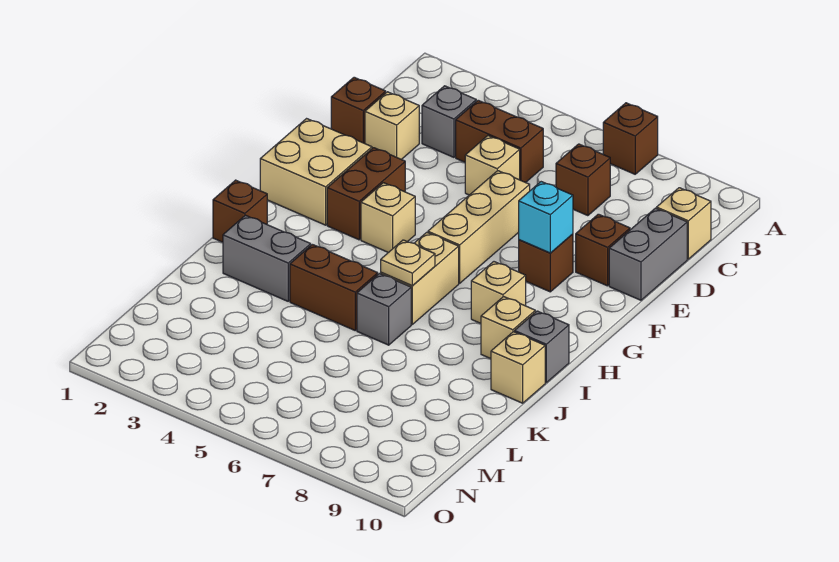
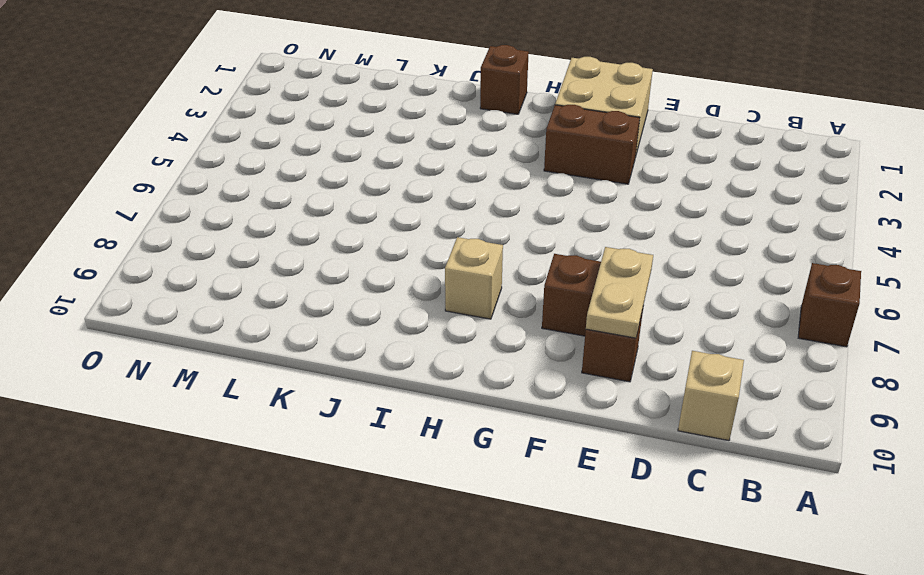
tan 1x2 plate [586,247,653,338] -> none
none -> grey 1x1 brick [422,86,476,157]
none -> brown 1x2 brick [456,100,543,183]
none -> brown 1x1 brick [556,144,610,216]

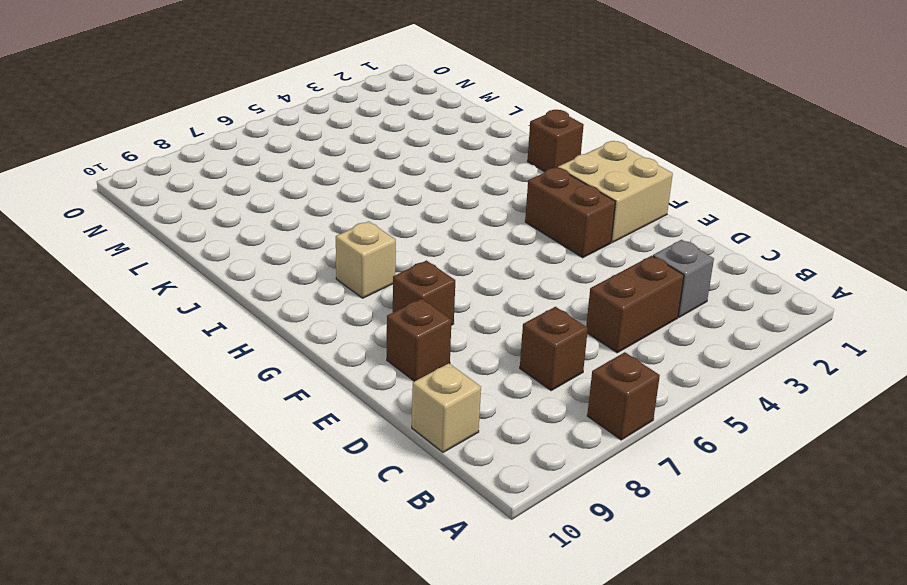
none -> brown 1x1 brick [331,77,386,144]
none -> tan 1x1 brick [365,92,419,160]
none -> tan 1x1 brick [465,136,520,195]

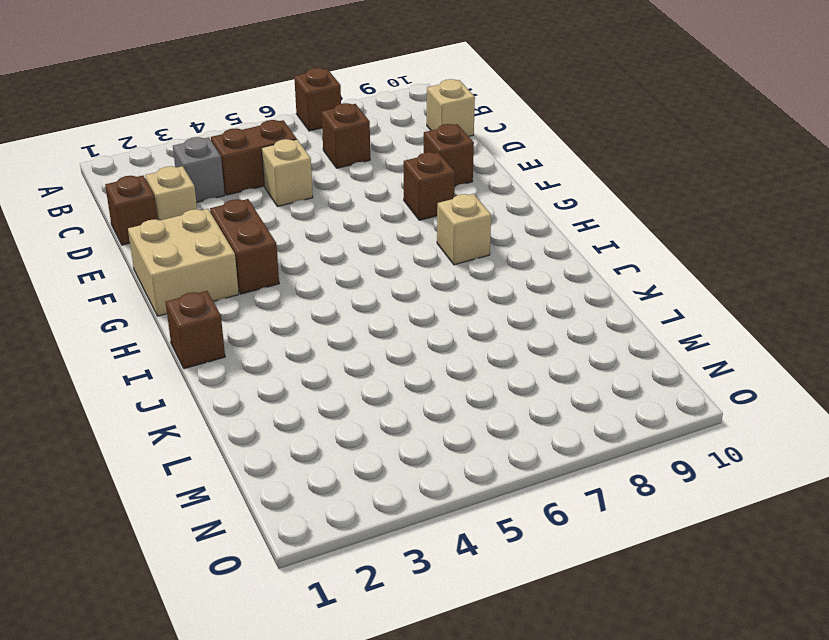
none -> grey 1x2 brick [609,208,687,300]
none -> tan 1x3 brick [428,171,530,283]
none -> tan 1x1 brick [361,183,415,253]

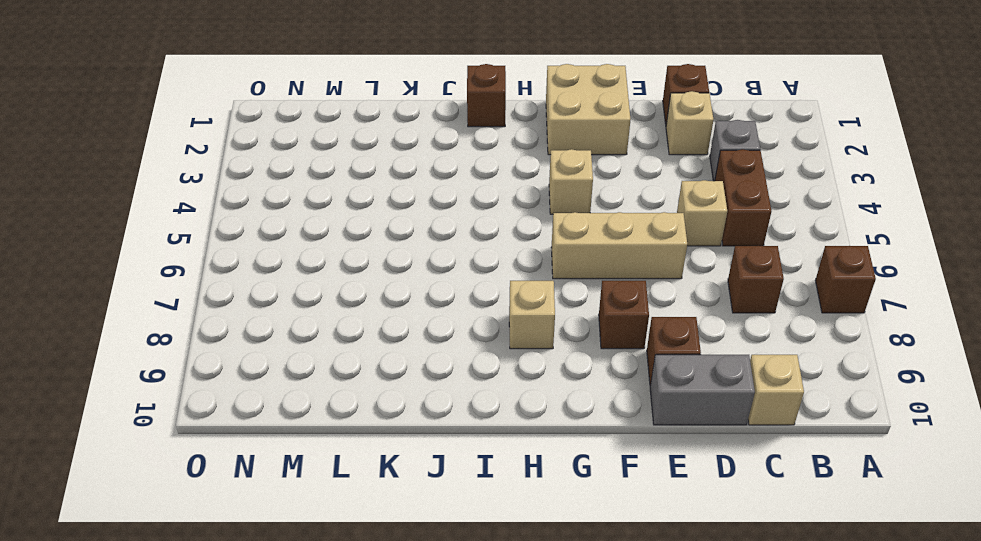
none -> brown 1x2 brick [327,148,405,240]
none -> tan 1x2 brick [381,232,459,324]
none -> tan 1x1 brick [481,297,535,359]

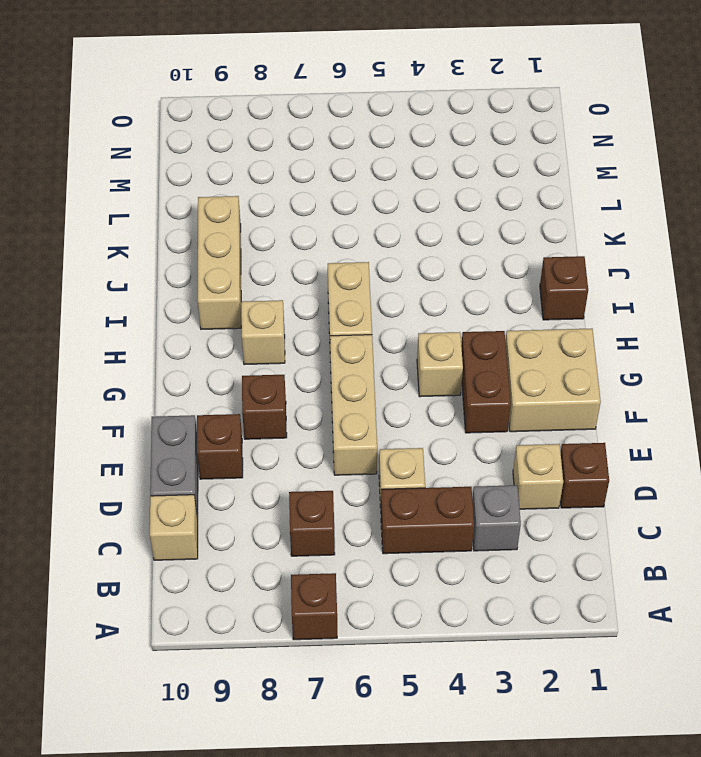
tan 1x3 brick [198,196,241,329] -> tan 1x1 brick [481,297,535,359]
none -> grey 1x1 brick [515,311,569,382]
none -> grey 1x2 brick [223,215,311,301]
none -> brown 1x2 brick [290,245,378,330]

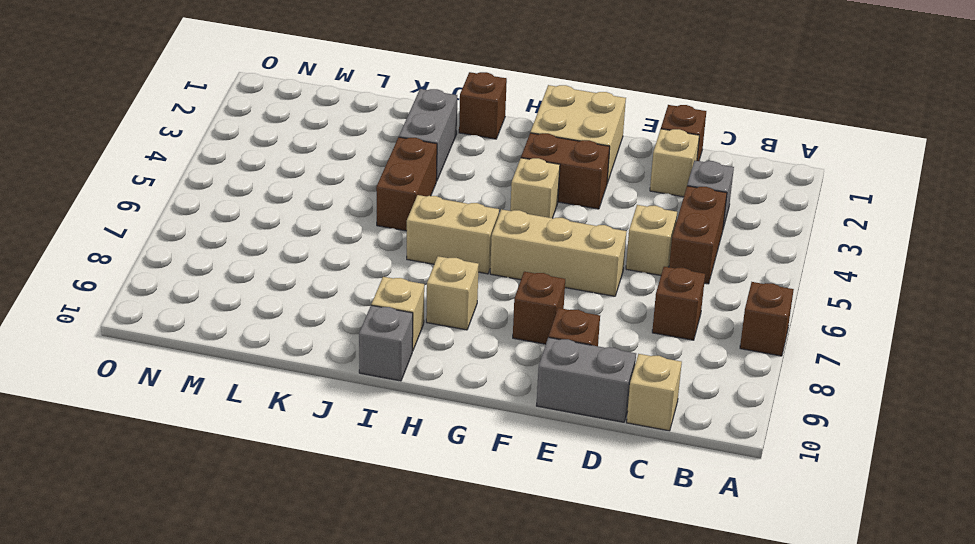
none -> grey 1x1 brick [357,274,411,345]
none -> tan 1x1 brick [491,332,545,403]
none -> cyan 1x1 brick [519,182,573,253]

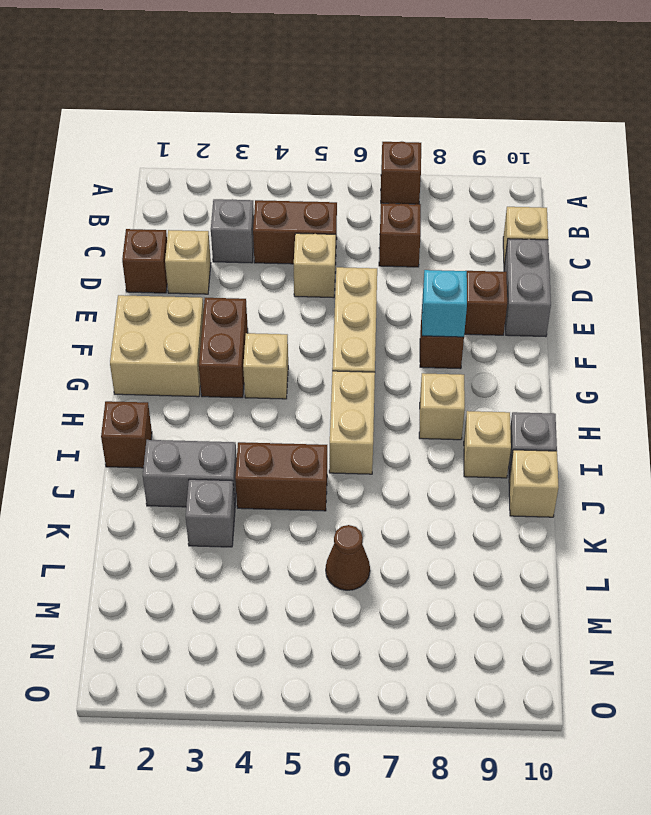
grey 1x1 brick [186,479,235,547] -> grey 1x1 brick moved to [357,274,411,345]
brown 1x1 cone [326,525,370,590] -> none
none -> tan 1x1 plate [381,240,435,285]

